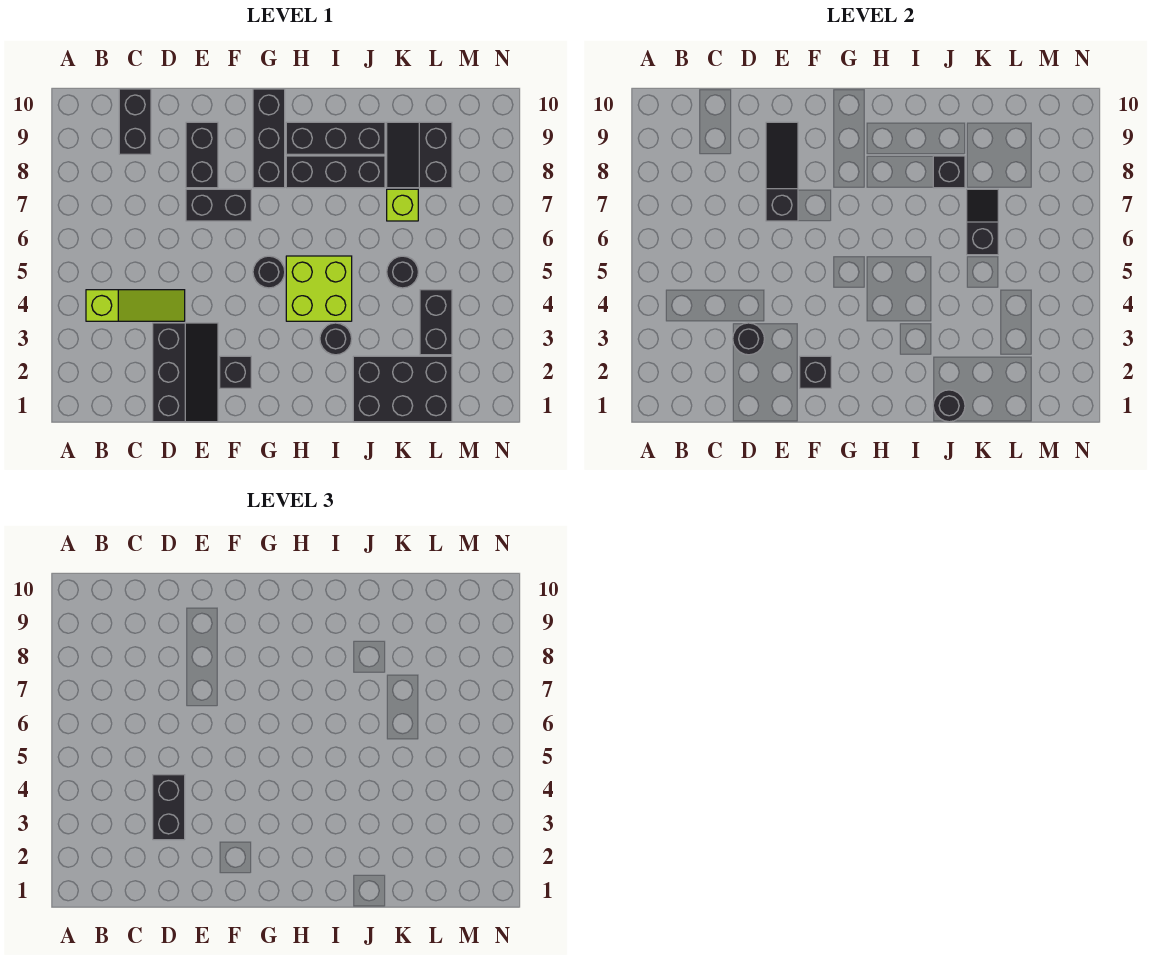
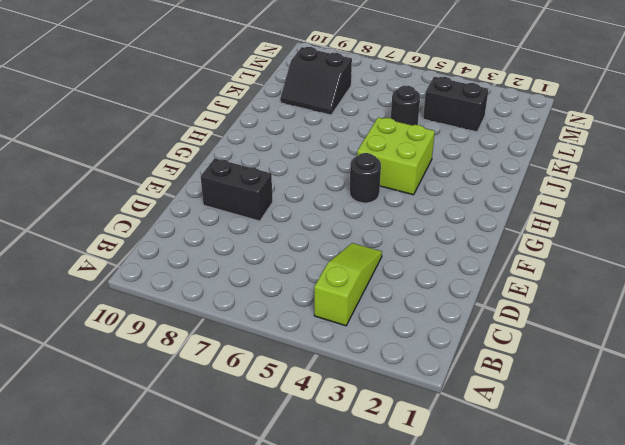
none -> black 1x2 brick [119,89,151,154]
none -> black 2x3 slope [153,323,218,422]
none -> black 1x2 brick [186,189,251,221]

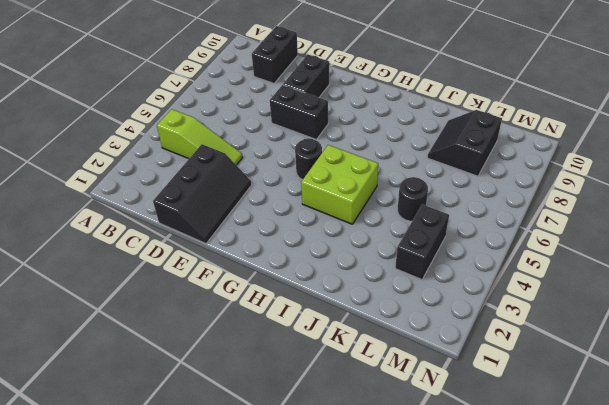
none -> black 1x1 brick [220,356,251,388]
none -> black 1x3 brick [253,89,285,188]
none -> black 1x3 brick [286,156,385,188]

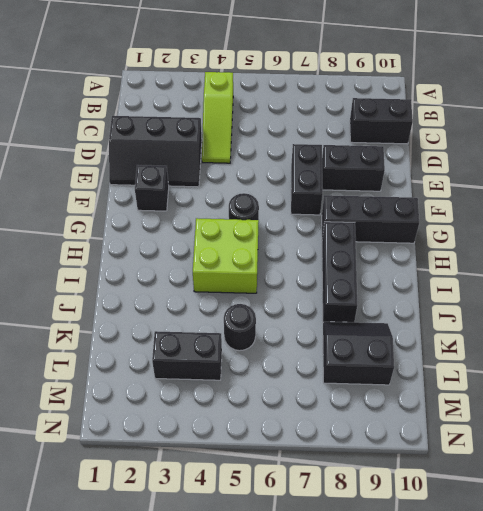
none -> black 1x3 brick [286,122,385,154]
none -> black 1x1 round brick [320,323,352,355]
none -> black 2x3 brick [353,356,452,422]

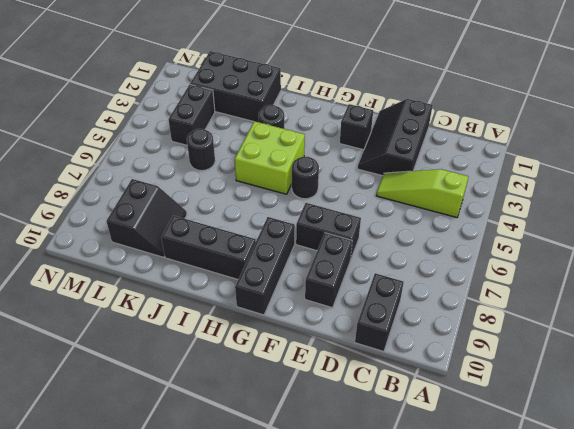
none -> black 1x3 brick [286,156,385,188]
none -> lime 1x1 brick [387,189,418,221]
none -> black 1x1 round brick [733,323,764,355]

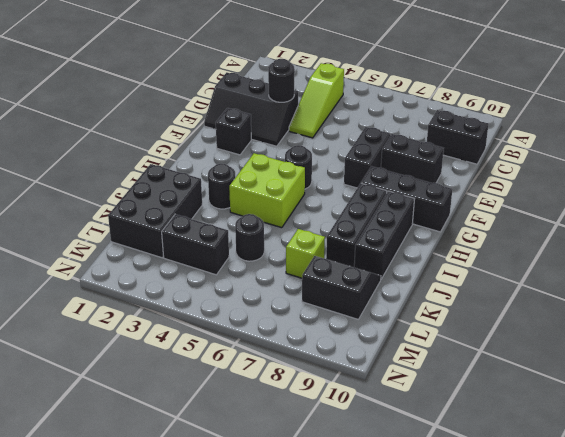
none -> black 1x3 slope [766,122,798,221]
none -> black 1x1 brick [800,356,831,388]
none -> black 1x1 round brick [933,390,965,422]

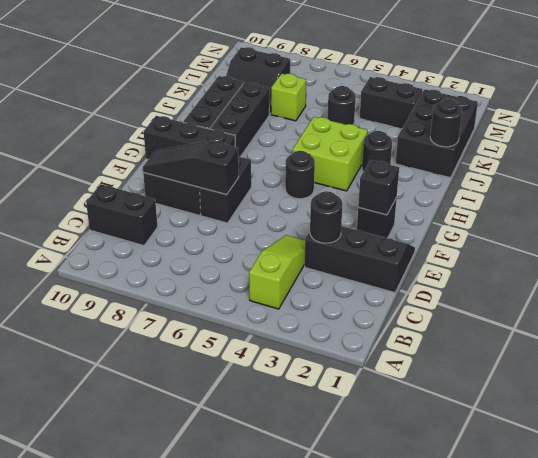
none -> black 1x1 brick [933,156,965,188]
none -> black 1x2 slope [967,189,998,255]
none -> black 1x2 brick [153,775,185,840]

